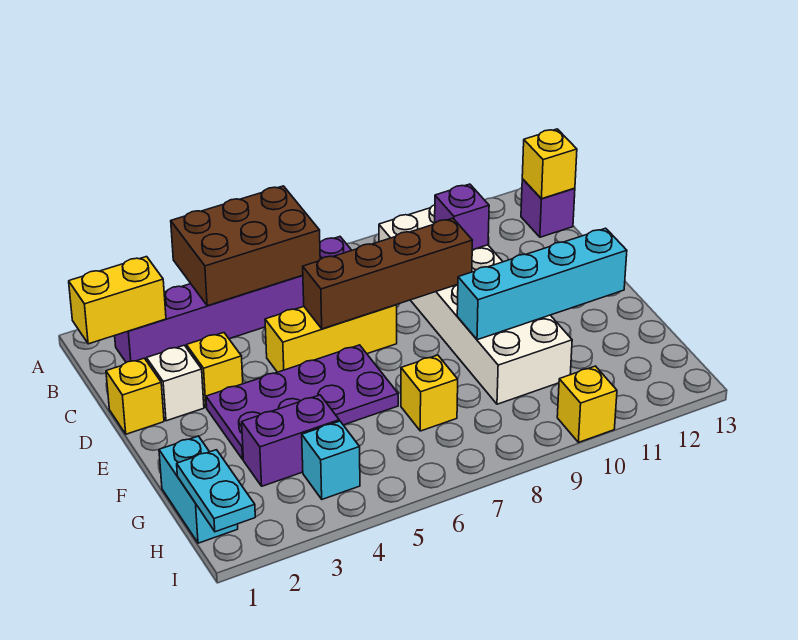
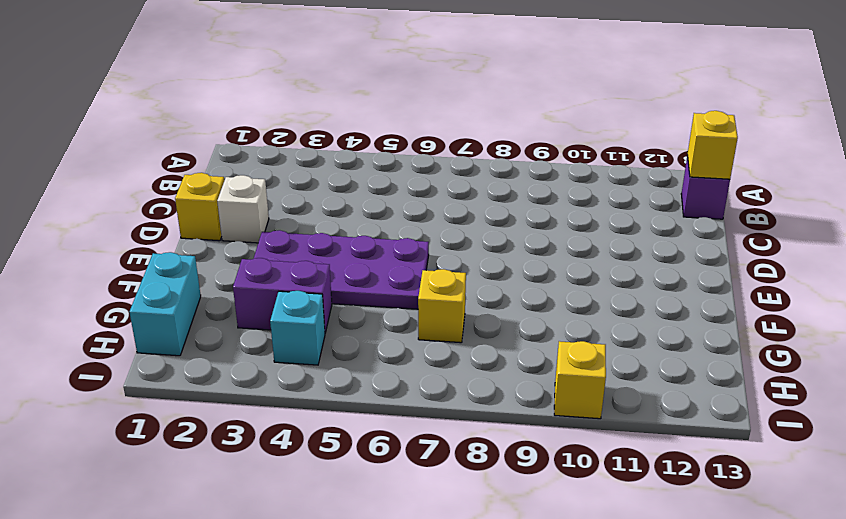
none -> purple 1x6 brick [115,237,352,362]
none -> white 2x6 brick [379,205,572,404]
none -> yellow 1x1 brick [187,333,243,407]

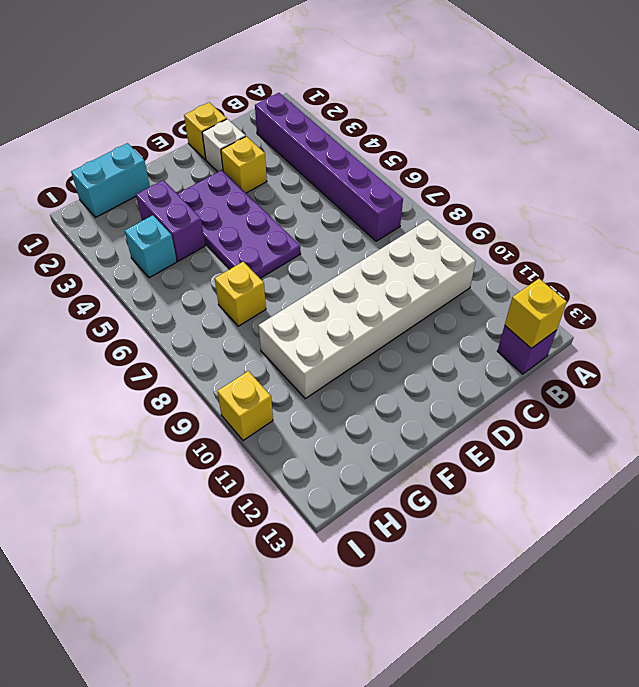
none -> yellow 1x3 brick [265,305,397,372]
none -> brown 2x3 brick [171,186,320,306]
none -> yellow 1x2 brick [69,257,166,344]

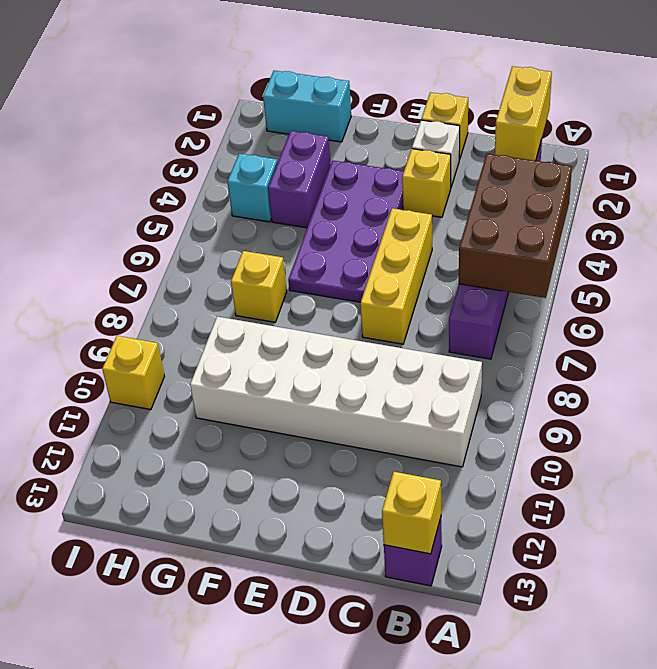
none -> purple 1x1 brick [435,184,489,250]
none -> brown 1x4 brick [303,218,472,329]
none -> cyan 1x4 brick [457,228,627,340]

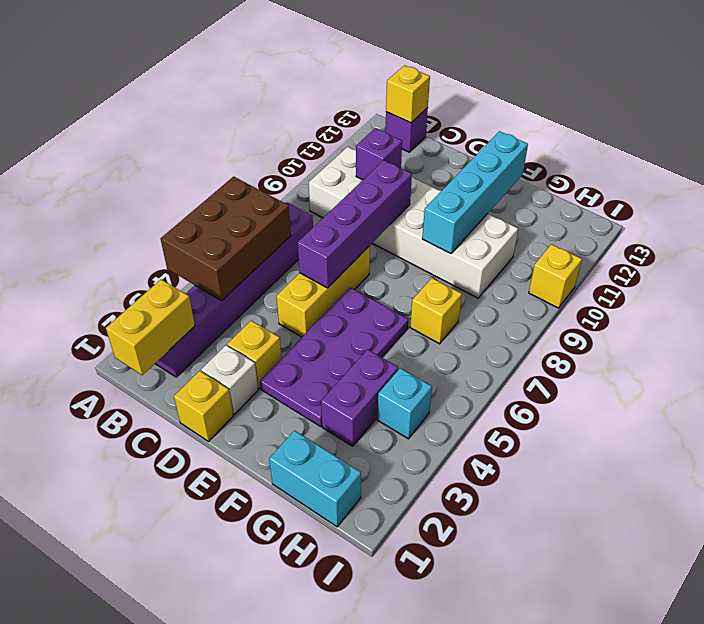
purple 1x4 brick [298,161,412,288] -> brown 1x4 brick [303,218,472,329]
none -> cyan 1x2 plate [177,450,255,532]

